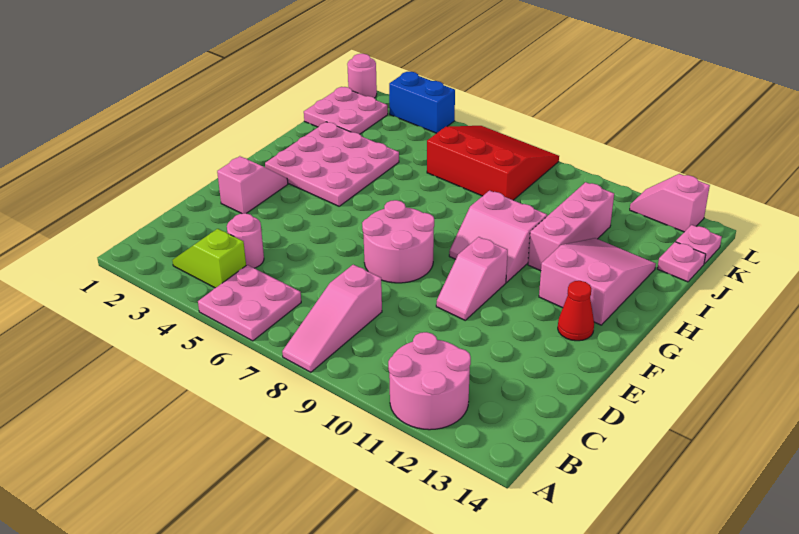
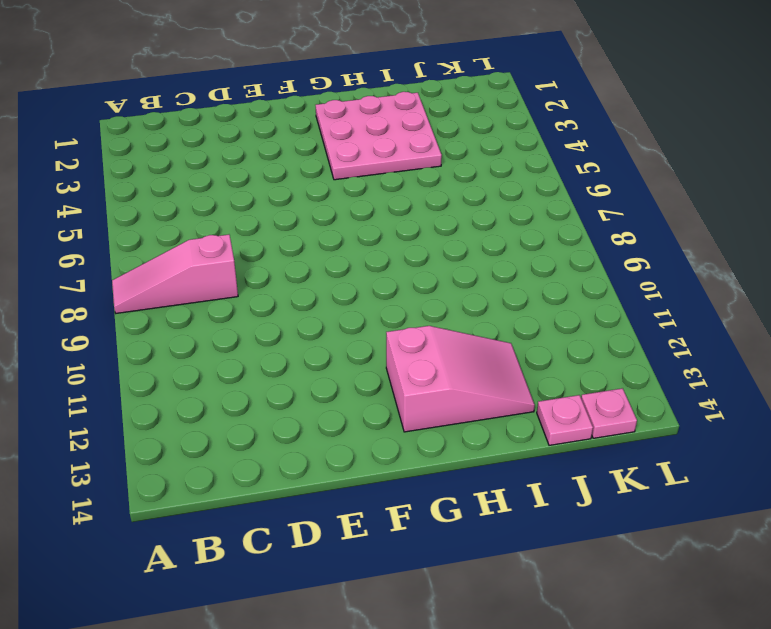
none -> pink 2x2 plate [198,265,301,341]
none -> pink 2x2 round brick [388,332,471,430]
none -> lime 1x2 slope [172,229,246,288]

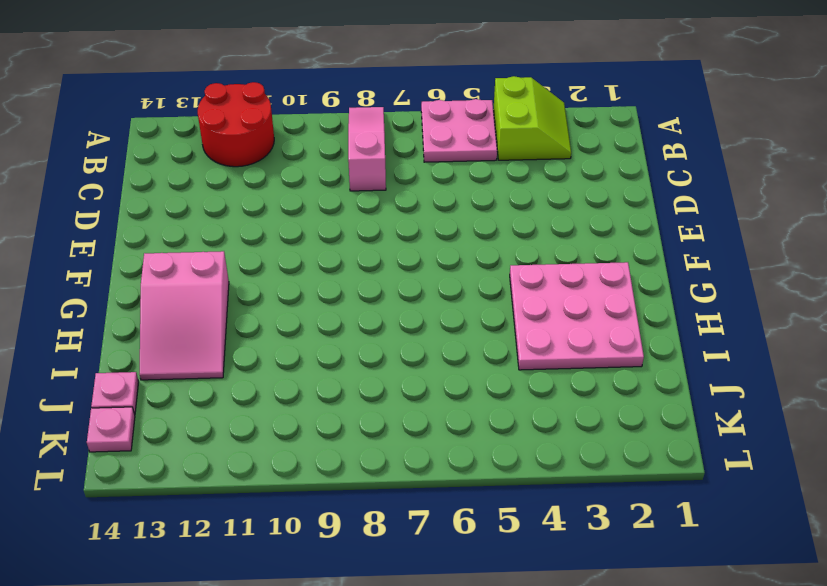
lime 2x2 slope [493,76,571,160] -> lime 1x2 slope [172,229,246,288]
red 2x2 round brick [198,82,274,167] -> pink 2x2 round brick [388,332,471,430]
none -> pink 1x1 round brick [227,213,264,268]
none -> pink 1x2 slope [217,156,288,214]
none -> pink 2x2 round brick [362,200,434,283]

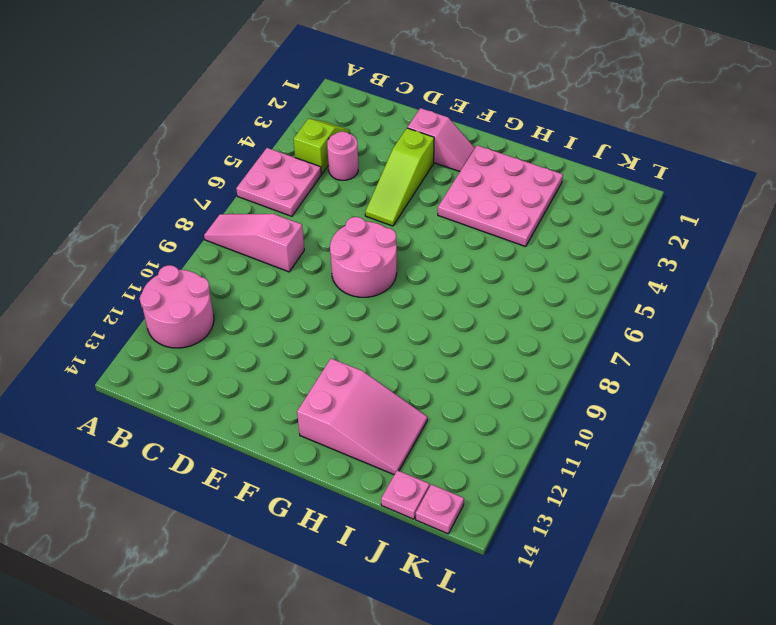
lime 1x3 slope [365,128,434,226] -> none
none -> pink 1x2 slope [436,237,508,320]
none -> red 1x1 cone [558,281,594,341]
none -> pink 2x2 slope [449,191,547,282]

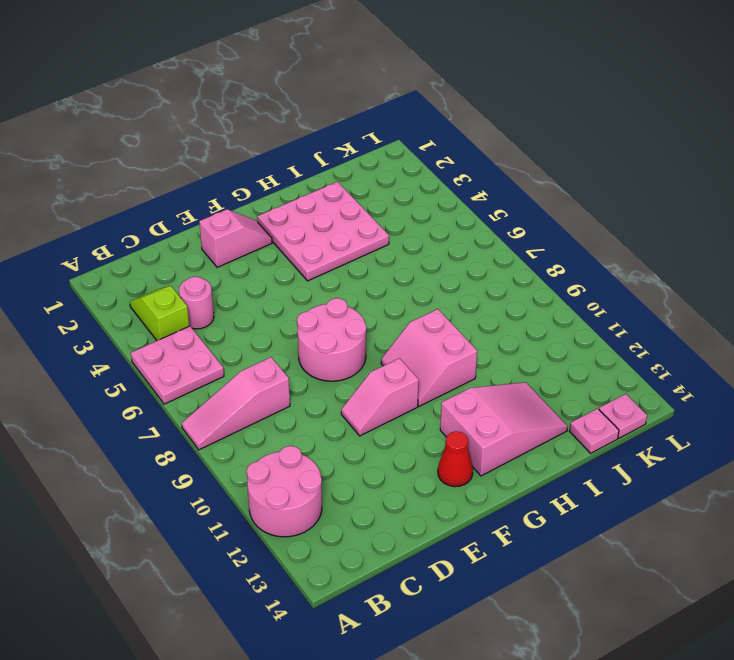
none -> pink 1x3 brick [528,182,614,271]
none -> pink 2x2 plate [304,87,388,134]
none -> red 3x3 slope [427,126,559,200]

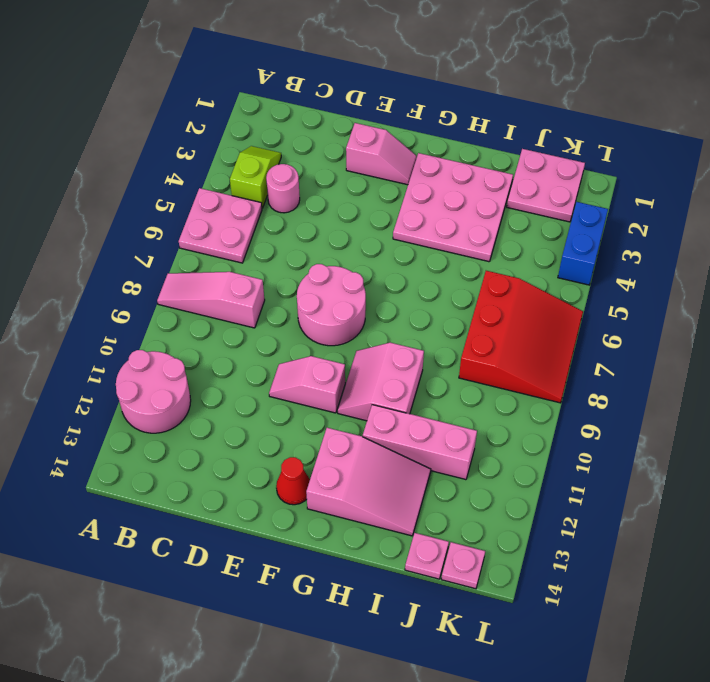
none -> pink 1x1 round brick [347,54,377,98]
none -> pink 1x2 slope [630,174,710,232]

